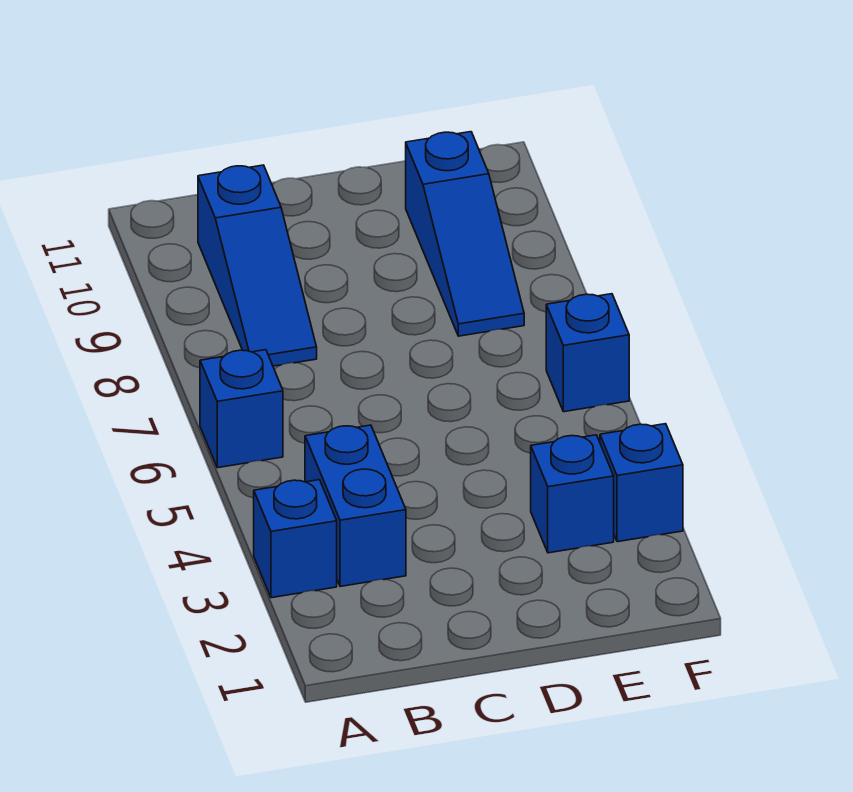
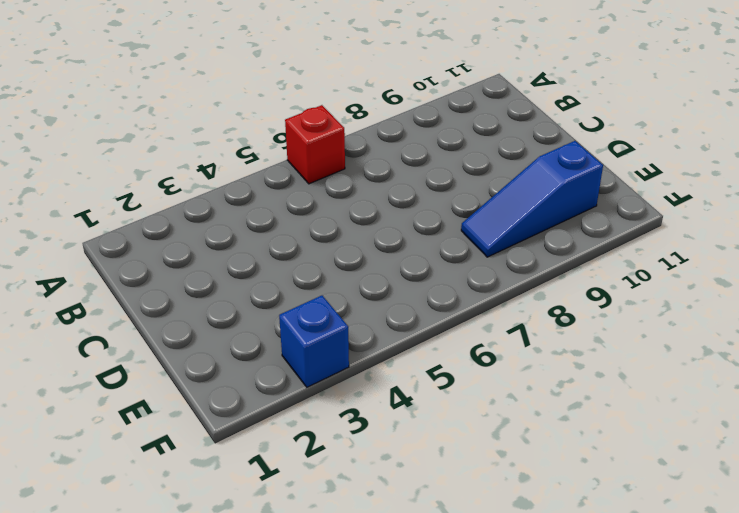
red 1x1 brick [285,105,345,184] -> blue 1x1 brick [200,350,283,468]
none -> blue 1x1 brick [254,480,337,598]
none -> blue 1x2 brick [305,425,406,587]

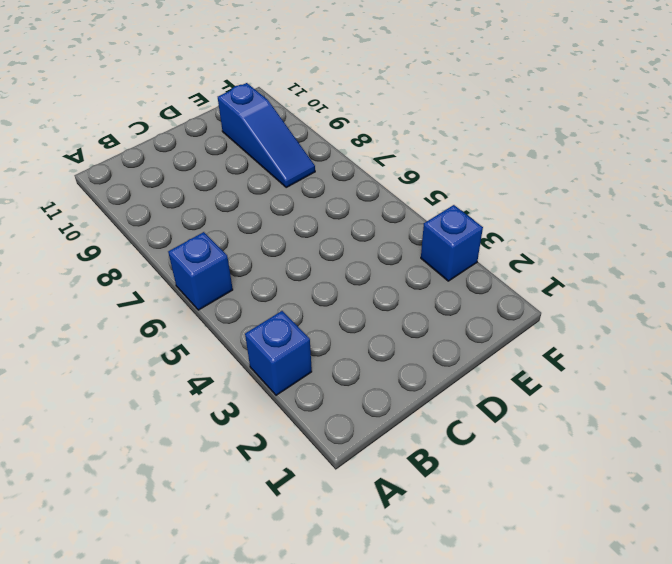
none -> blue 1x2 brick [305,425,406,587]
none -> blue 1x3 slope [198,165,317,366]

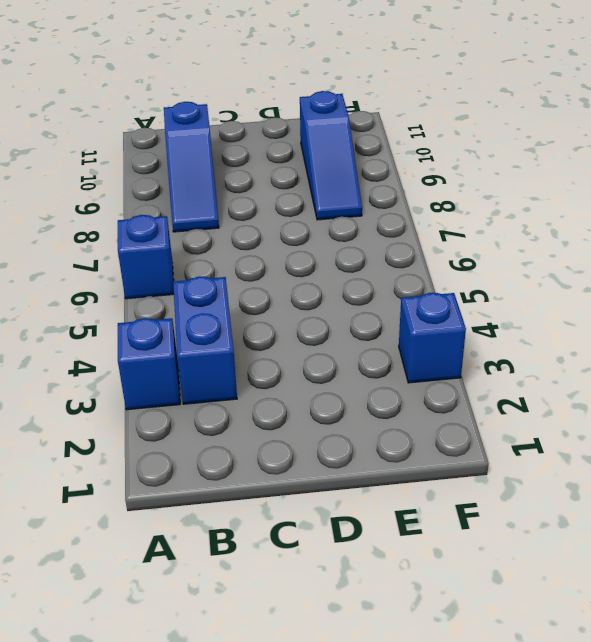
none -> blue 1x1 brick [531,435,614,553]
none -> blue 1x1 brick [546,294,629,412]

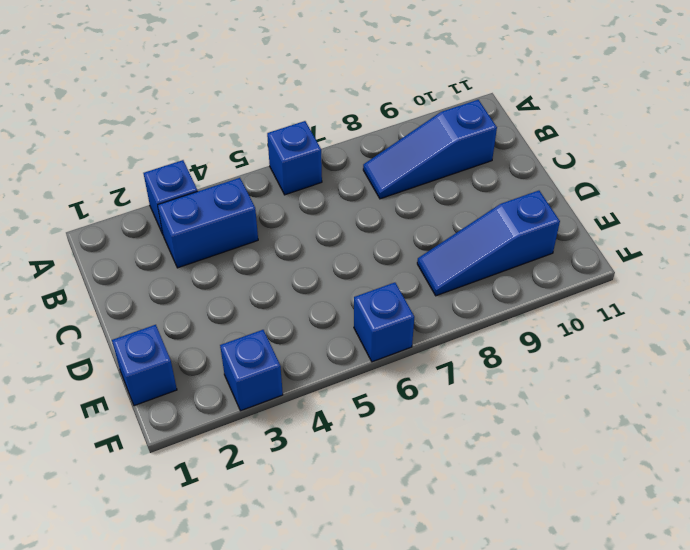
blue 1x1 brick [112,325,177,406] -> blue 1x1 brick moved to [531,435,614,553]

